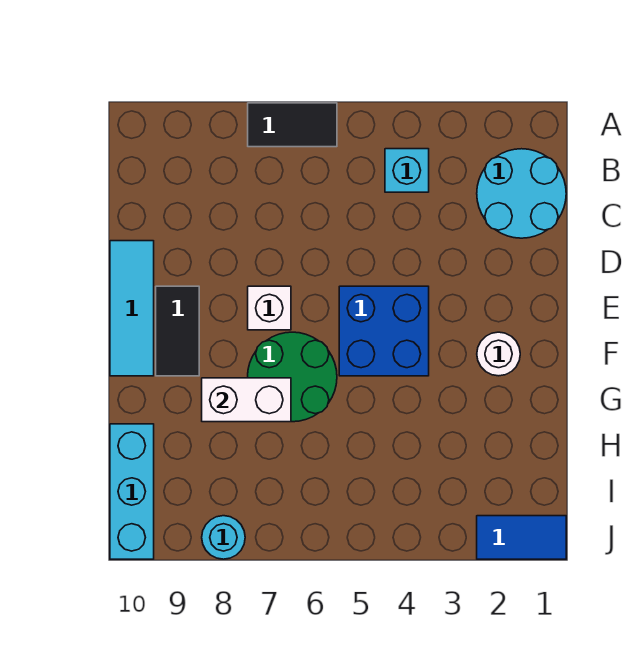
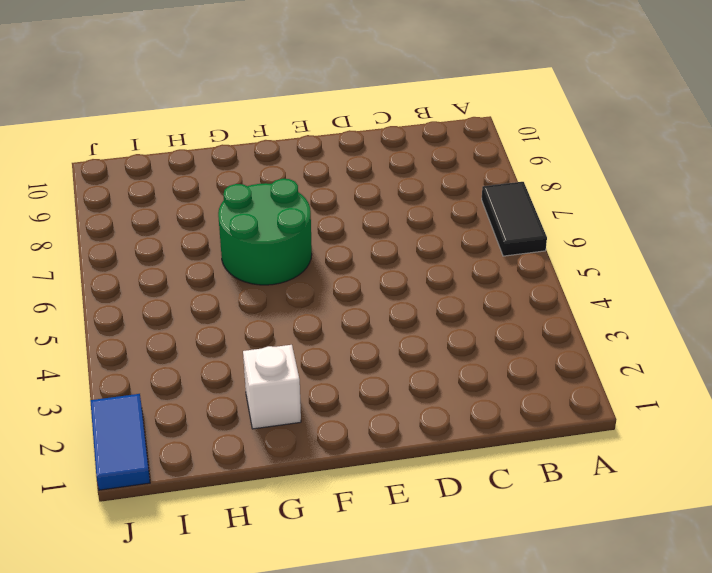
white 1x1 brick [243,345,301,429] -> white 1x1 brick moved to [248,286,291,330]
none -> cyan 2x2 round brick [477,149,566,238]
none -> cyan 1x1 brick [385,149,429,192]
none -> cyan 1x3 tile [110,241,154,376]

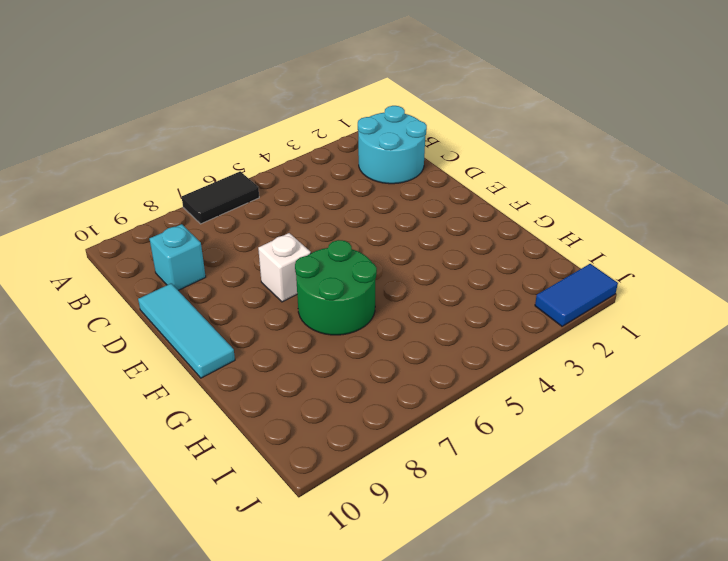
cyan 1x1 brick [150,224,206,290] -> cyan 1x1 brick moved to [385,149,429,192]
none -> blue 2x2 brick [339,286,429,376]
none -> black 1x2 tile [156,286,199,376]
none -> white 1x1 round brick [477,332,520,376]

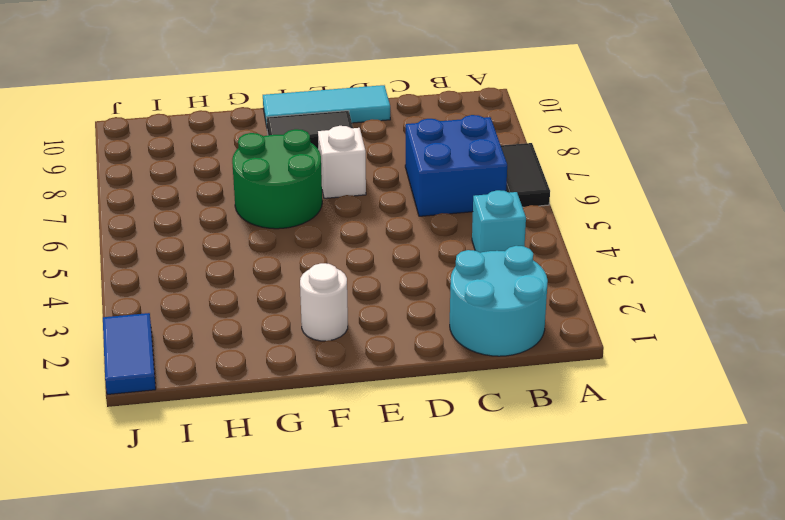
blue 2x2 brick [405,115,507,216] -> blue 2x2 brick moved to [339,286,429,376]
none -> cyan 1x3 brick [110,424,154,559]
none -> cyan 1x1 round brick [202,516,245,559]
none -> white 1x2 brick [202,378,291,422]

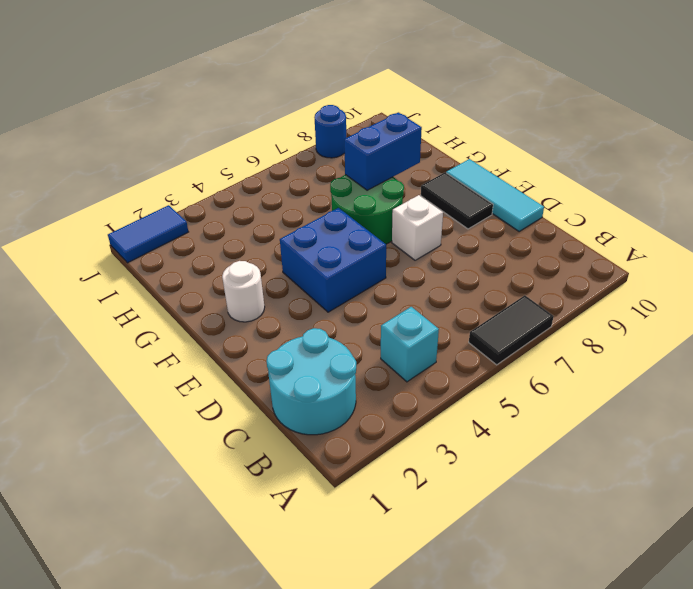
blue 1x2 brick [344,112,422,190] -> white 1x2 brick [202,378,291,422]
blue 1x1 round brick [314,105,346,158] -> cyan 1x1 round brick [202,516,245,559]
none -> cyan 1x3 brick [110,424,154,559]

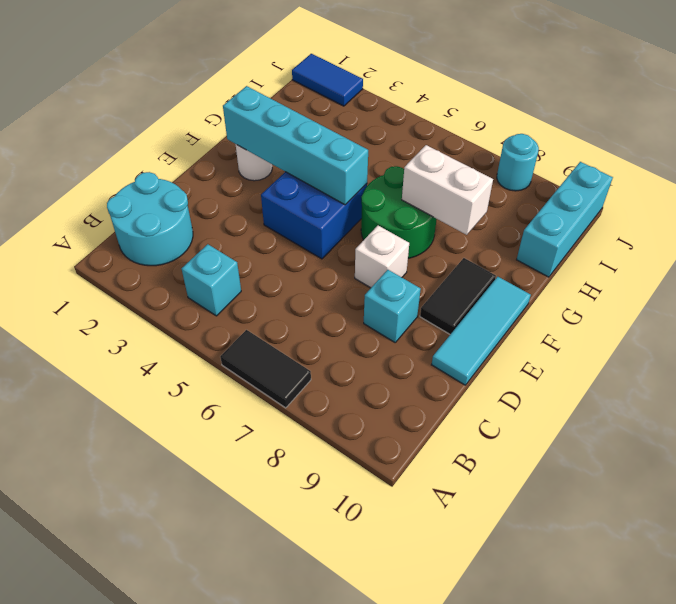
cyan 1x1 brick [364,270,421,342] -> none
cyan 1x4 brick [223,86,368,205] -> none

